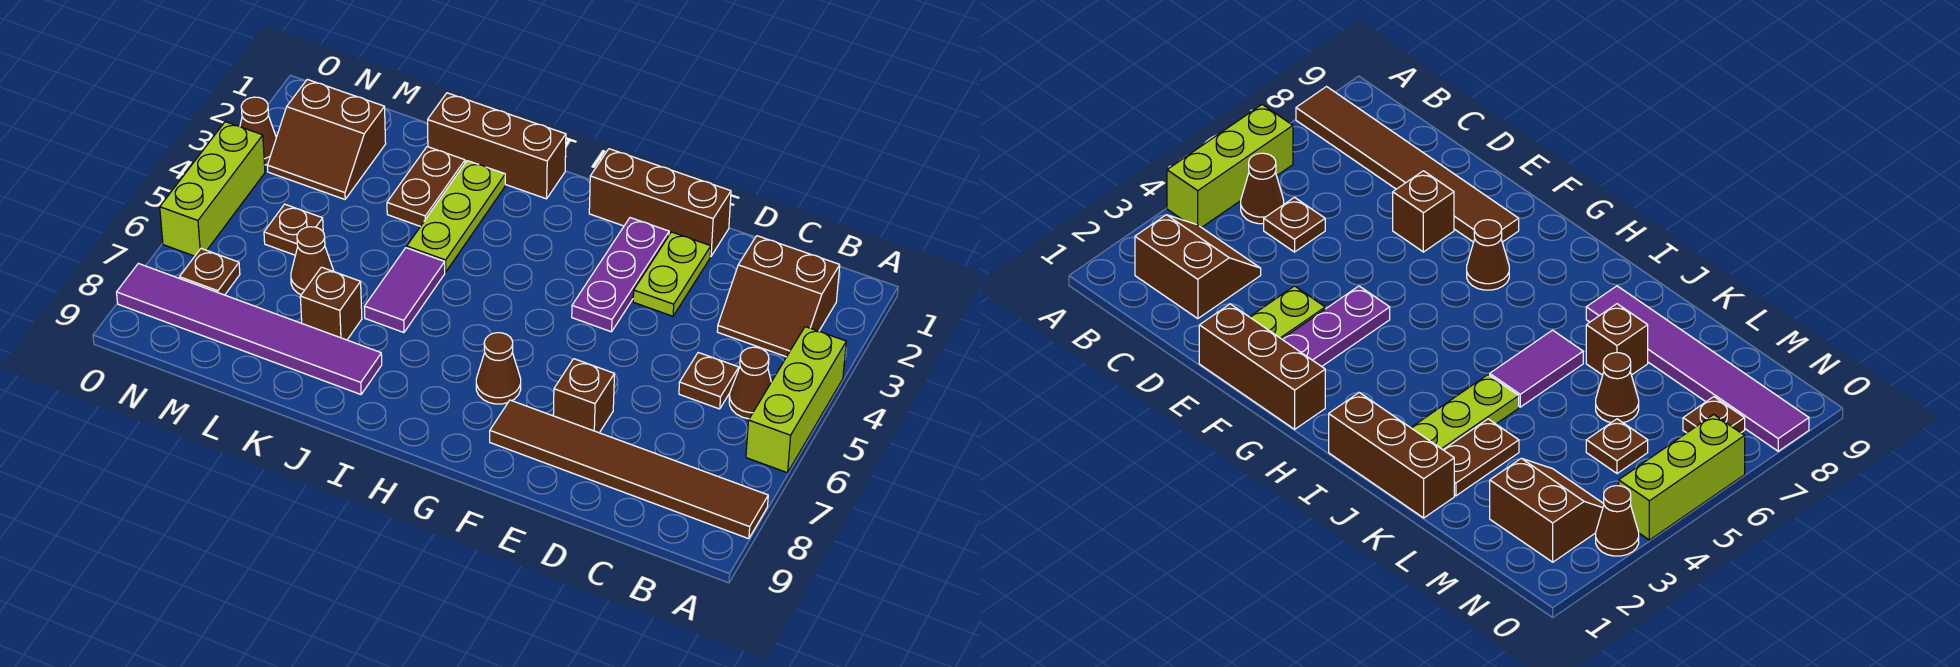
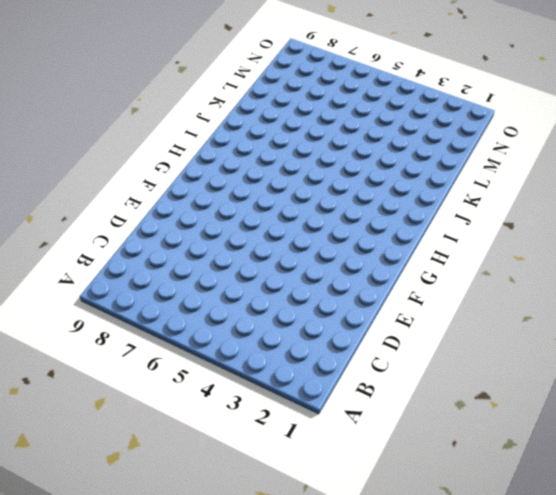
none -> lime 1x3 brick [746,327,846,473]
none -> brown 1x6 tile [490,400,768,539]
none -> brown 2x2 slope [717,236,840,357]

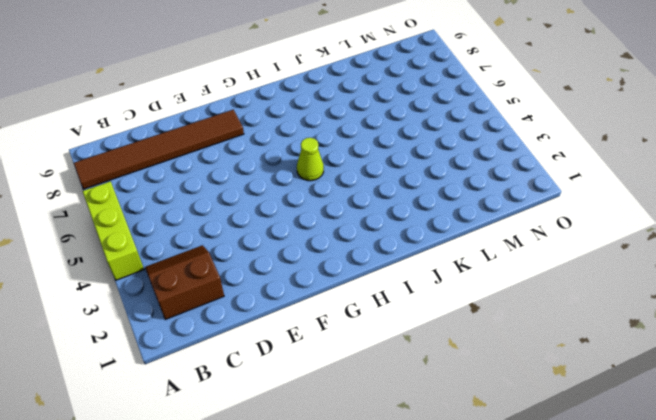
lime 1x1 cone [297,138,324,181] -> none
none -> brown 1x1 cone [729,347,771,419]
none -> brown 1x1 plate [679,353,739,409]
none -> brown 1x3 brick [589,149,731,256]

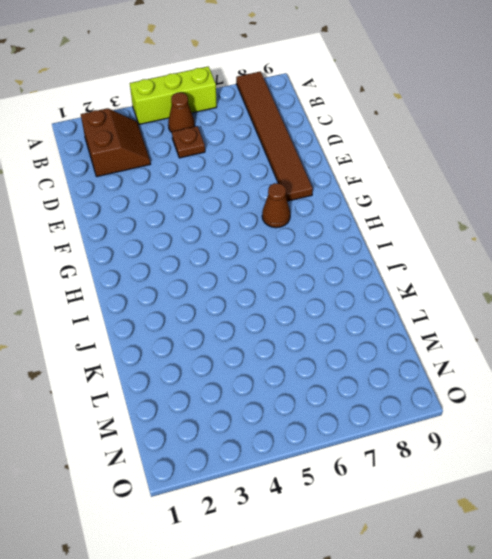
none -> brown 1x3 brick [589,149,731,256]
none -> lime 1x2 plate [633,232,711,316]
none -> brown 1x1 brick [553,359,615,433]

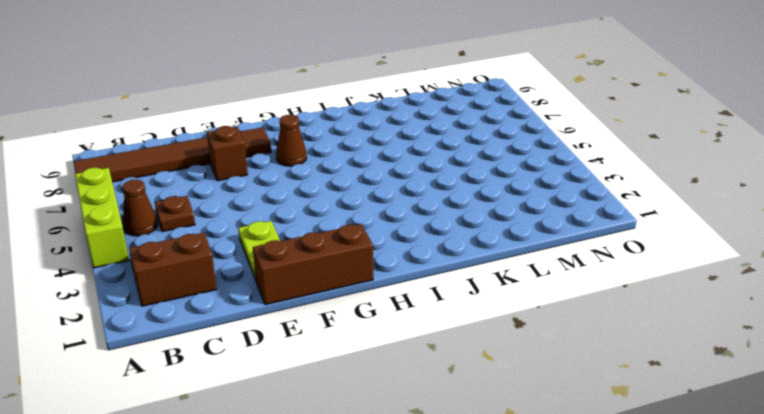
none -> purple 1x3 plate [572,218,669,332]
none -> brown 1x3 brick [428,93,566,199]
none -> lime 1x3 plate [407,161,505,272]

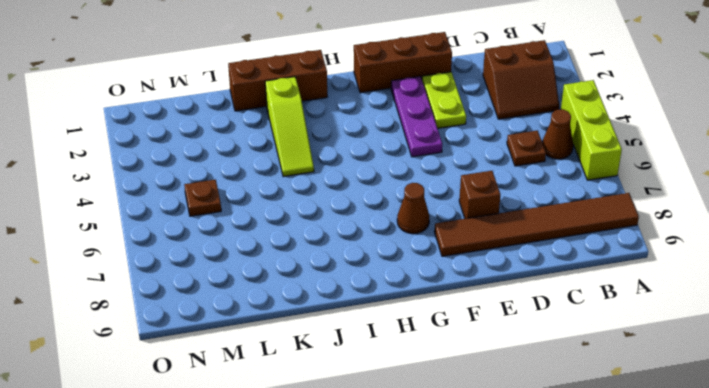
lime 1x3 slope [265,77,314,177] -> lime 1x3 plate [407,161,505,272]
none -> purple 1x2 tile [364,248,445,333]
none -> purple 1x6 tile [117,263,382,394]
none -> brown 1x2 plate [387,147,465,226]

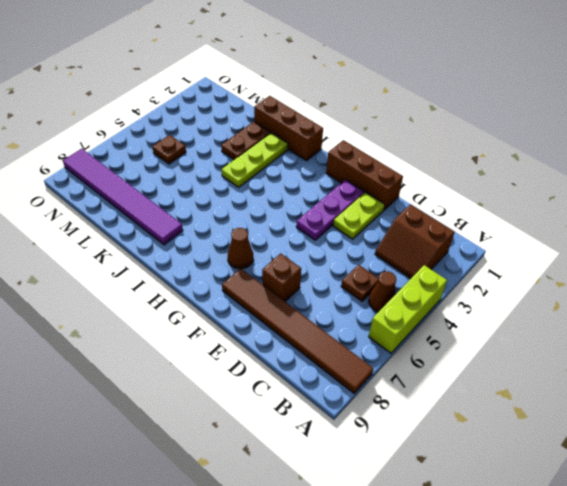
none -> purple 1x2 tile [364,248,445,333]
none -> brown 1x1 brick [300,267,362,340]
none -> brown 1x1 cone [291,227,334,295]

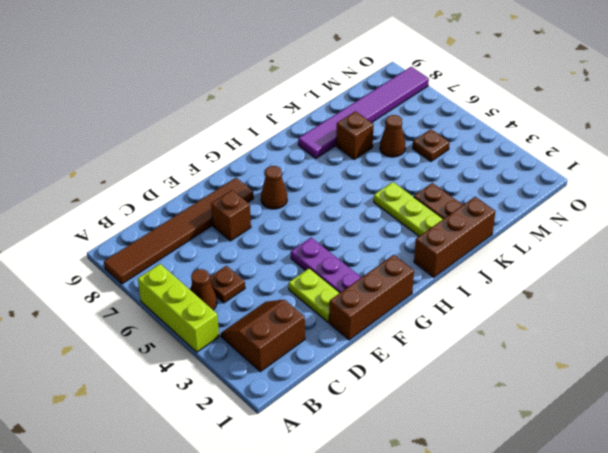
none -> purple 1x2 tile [364,248,445,333]
none -> brown 2x2 slope [267,79,386,199]
none -> brown 1x1 plate [180,249,240,295]

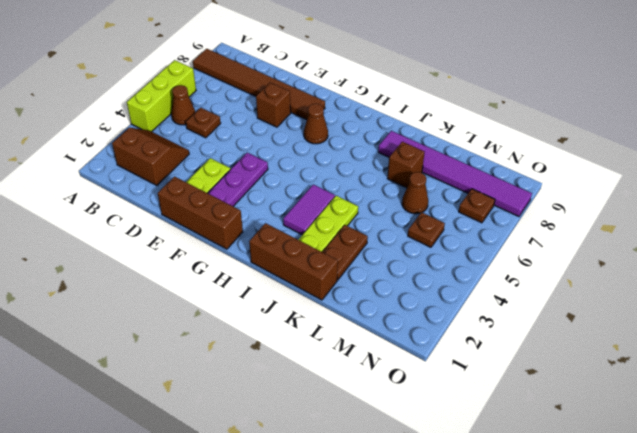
purple 1x2 tile [283,185,335,235] -> purple 1x2 tile moved to [364,248,445,333]
none -> brown 2x2 slope [267,79,386,199]
none -> brown 1x1 cone [240,97,276,165]
none -> lime 1x3 brick [160,122,265,256]

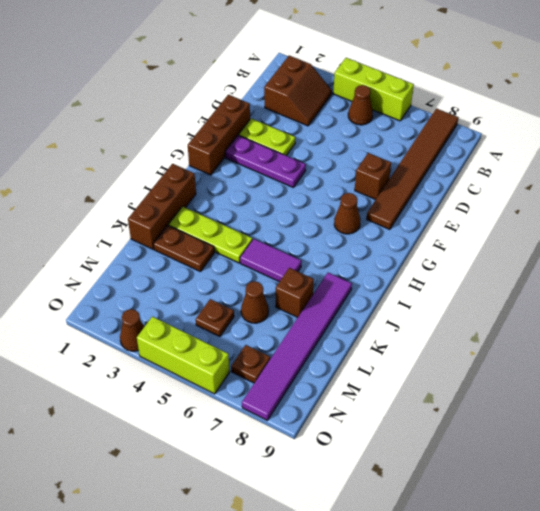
none -> brown 1x1 plate [679,353,739,409]
none -> brown 2x2 slope [267,79,386,199]

